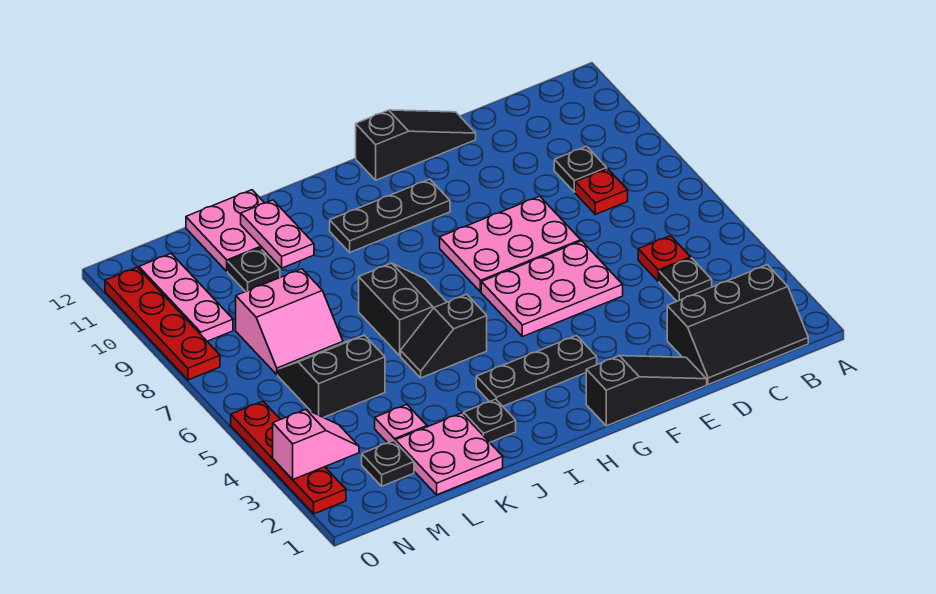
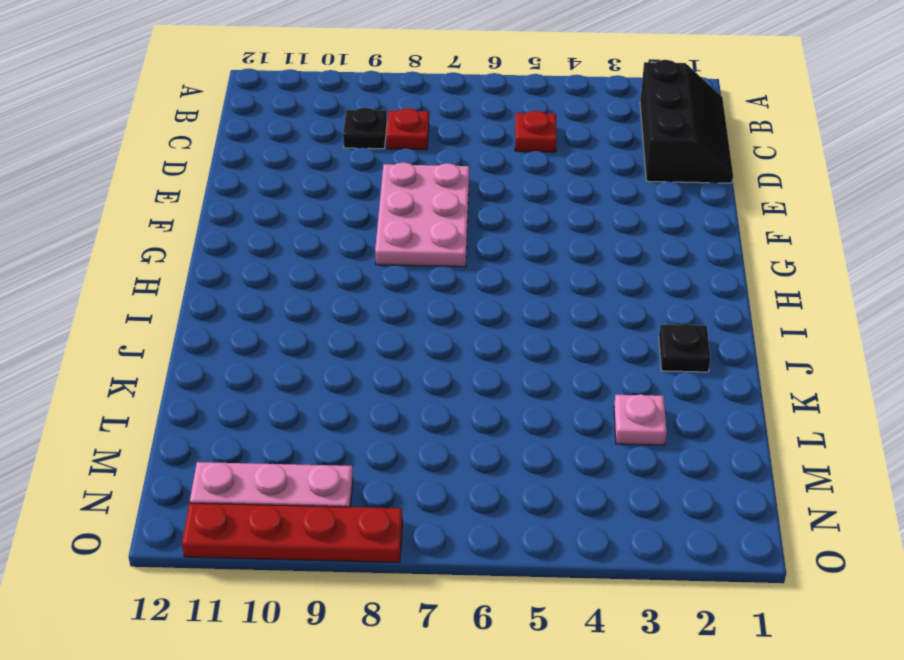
none -> black 1x1 plate [659,258,712,301]
none -> black 1x3 slope [586,356,707,426]
none -> pink 2x3 plate [481,241,623,337]

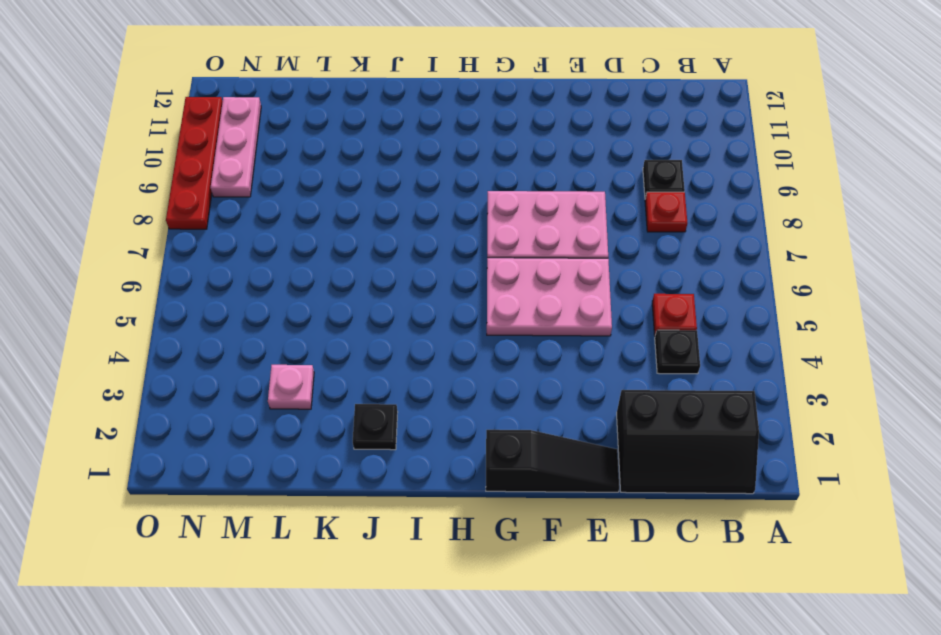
none -> black 1x3 slope [356,110,476,180]
none -> black 1x3 plate [476,336,597,406]
none -> black 1x3 plate [330,179,450,252]

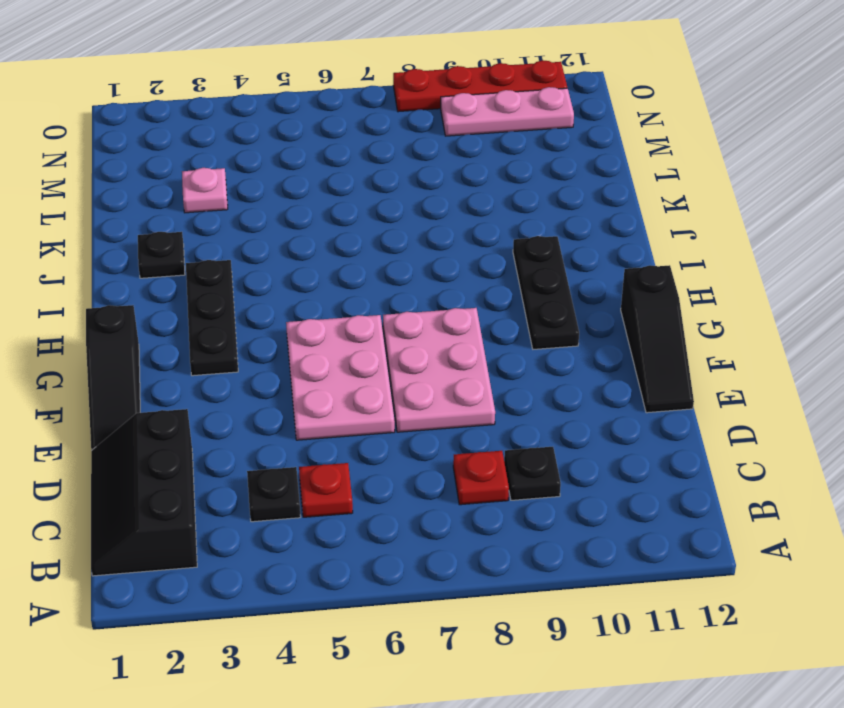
none -> black 1x2 slope [401,294,487,378]
none -> black 2x2 slope [359,263,447,355]
none -> pink 2x2 plate [396,413,503,495]

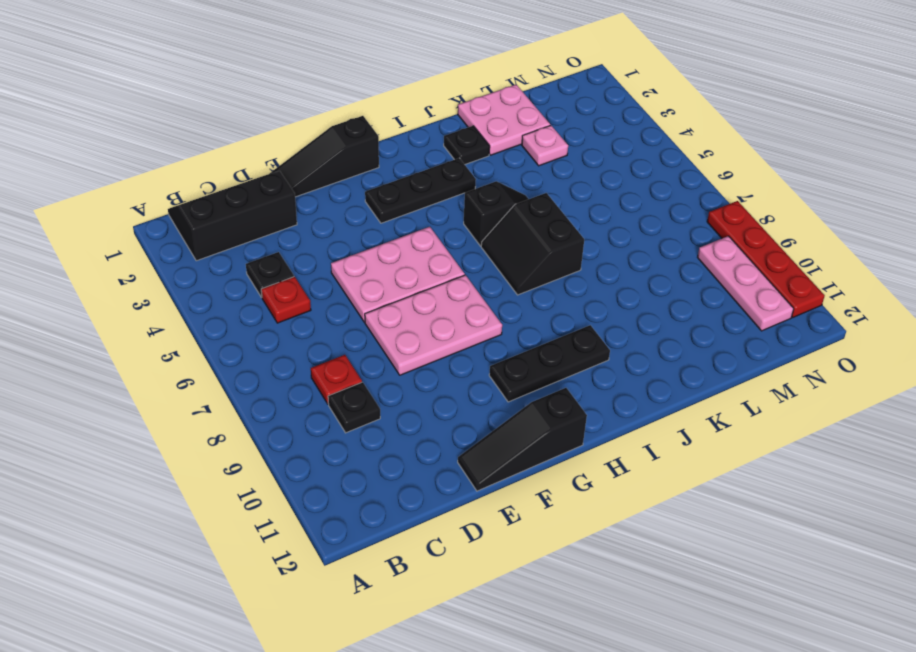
none -> pink 2x2 plate [186,190,269,271]
none -> black 2x2 slope [278,335,385,418]
none -> pink 2x2 slope [236,269,343,375]

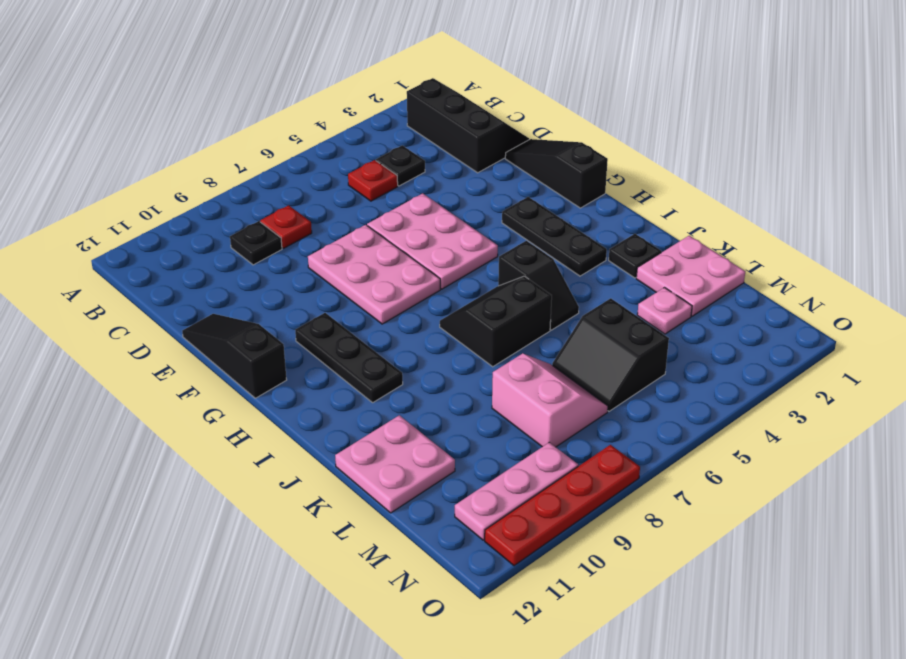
none -> black 1x1 plate [228,248,280,292]
none -> black 1x1 plate [362,441,414,486]
none -> red 1x4 plate [231,401,346,514]

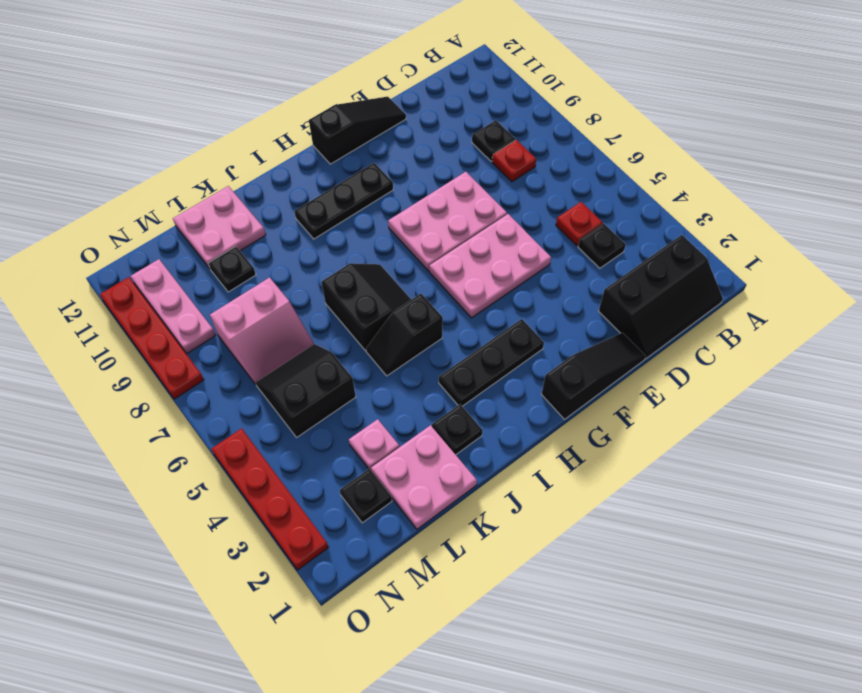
none -> pink 1x2 plate [241,200,314,268]
none -> pink 1x2 slope [273,409,359,480]

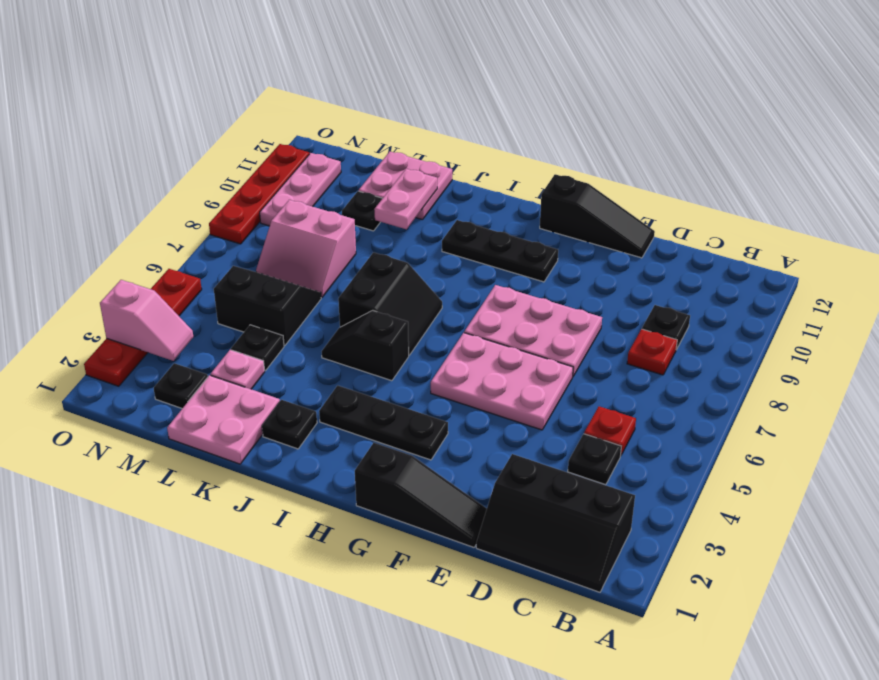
black 1x1 plate [231,325,284,371] -> none

